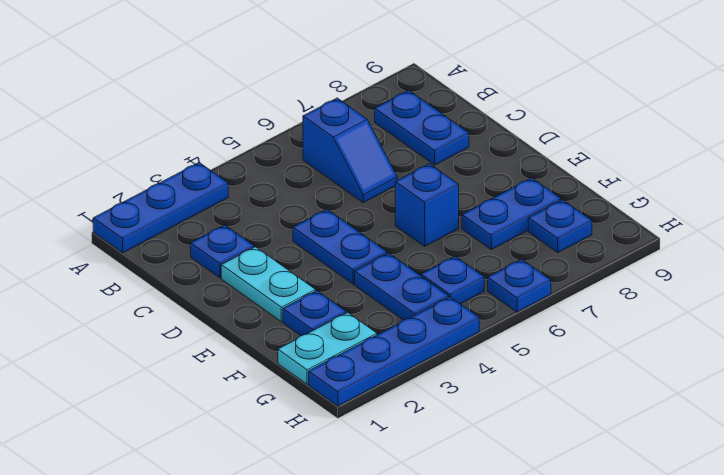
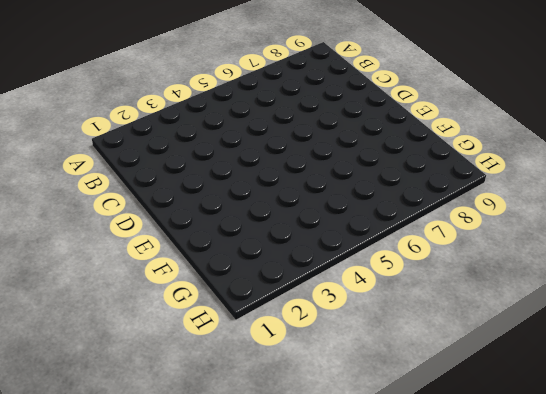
none -> blue 1x3 plate [93,163,228,253]
none -> blue 1x2 slope [303,98,397,203]
none -> blue 1x2 plate [375,90,469,165]

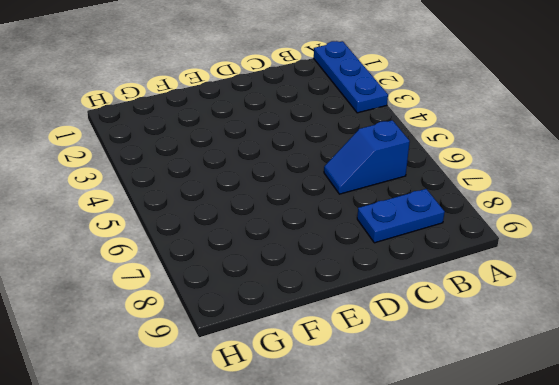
none -> blue 1x1 plate [191,225,254,278]
none -> cyan 1x2 plate [221,247,316,322]
none -> blue 1x2 plate [293,209,387,284]

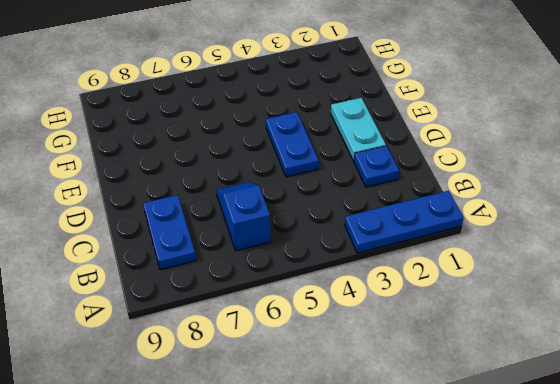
none -> blue 1x1 brick [395,164,459,246]
none -> blue 1x1 plate [283,291,346,336]
none -> blue 1x2 plate [355,253,449,320]

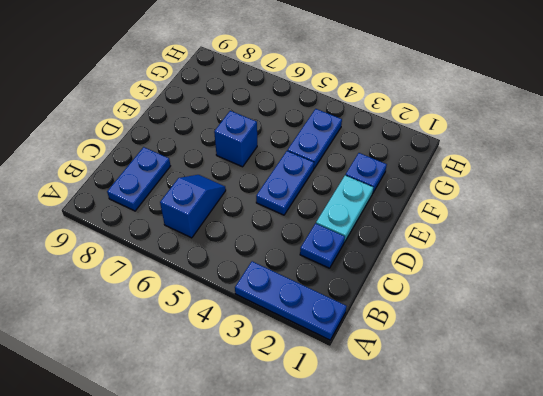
none -> blue 1x2 plate [462,178,561,249]
none -> cyan 1x2 plate [278,313,377,384]
none -> blue 1x1 plate [421,256,484,304]

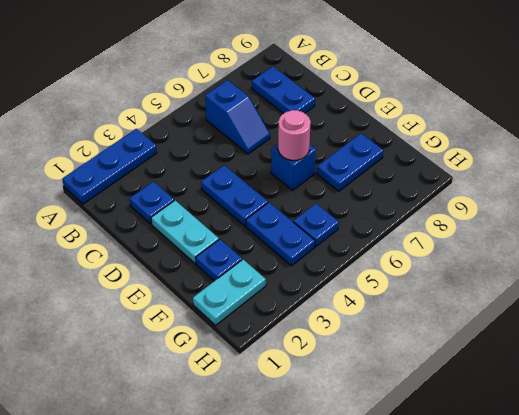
pink 1x1 round brick [278,110,311,160] -> none
none -> blue 1x1 plate [528,200,592,252]
none -> blue 1x4 plate [309,297,479,406]
none -> blue 1x1 plate [488,259,551,312]

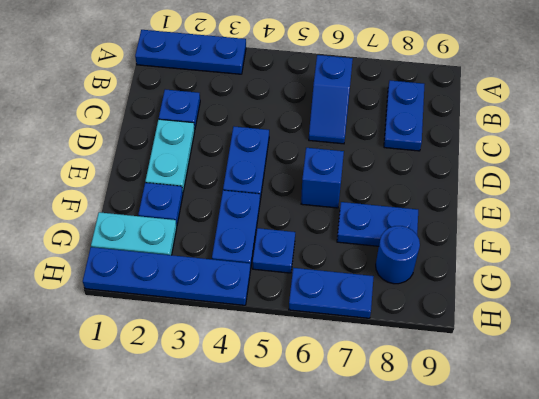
blue 1x1 round brick [376,226,420,284] -> blue 1x1 plate [528,200,592,252]
blue 1x2 plate [289,268,374,318] -> blue 1x1 plate [488,259,551,312]

